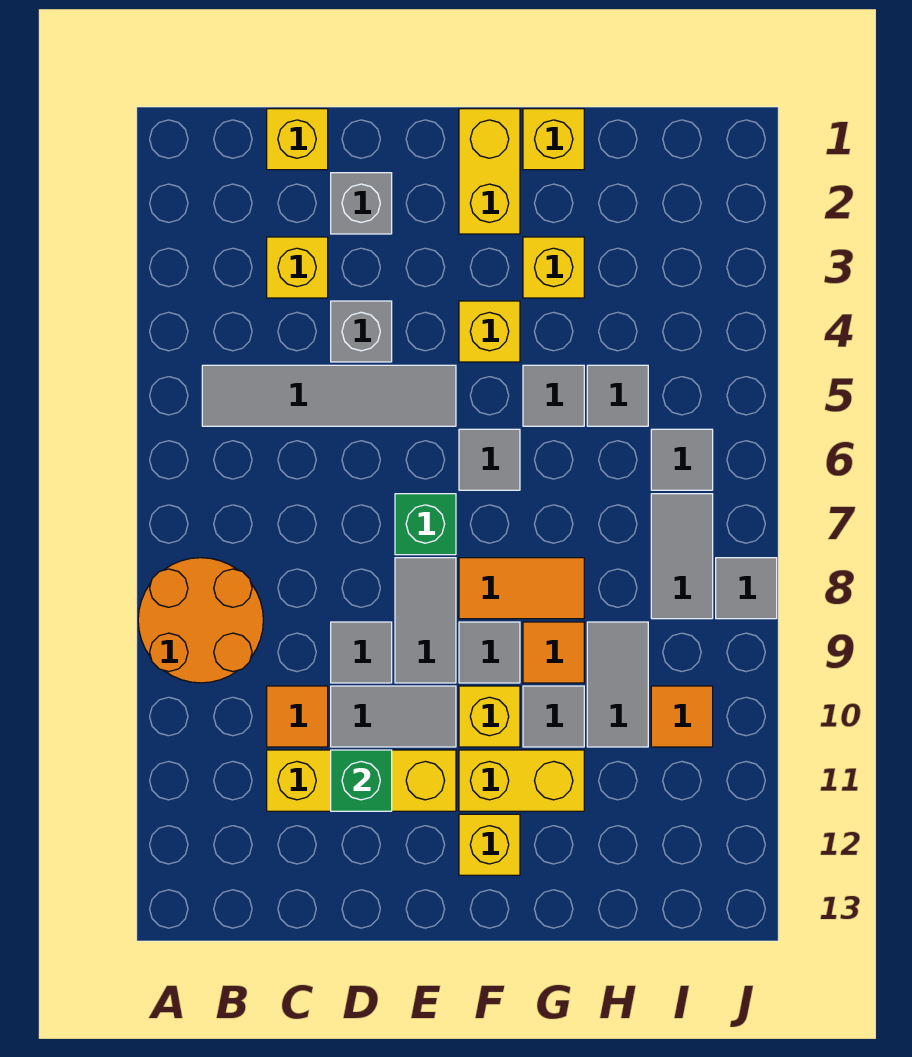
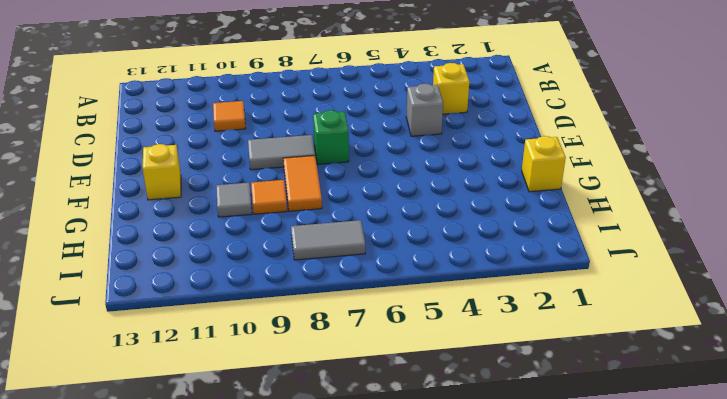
none -> orange 2x2 round brick [138,558,263,683]
none -> grey 1x4 tile [202,365,456,426]
none -> yellow 1x1 brick [267,109,328,170]
none -> yellow 1x3 brick [267,750,456,811]

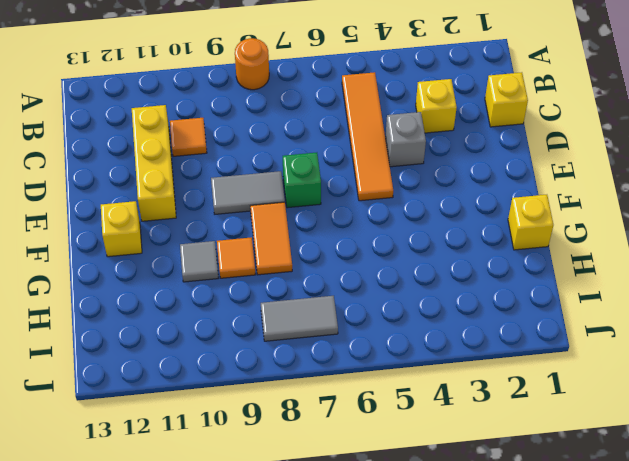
orange 1x1 round brick [235,38,269,90] -> orange 2x2 round brick [138,558,263,683]
orange 1x4 tile [342,72,393,201] -> grey 1x4 tile [202,365,456,426]
none -> grey 1x1 brick [331,173,392,234]
none -> grey 1x1 tile [331,622,392,683]
none -> grey 1x2 tile [331,686,456,747]
none -> yellow 1x2 brick [459,109,520,234]

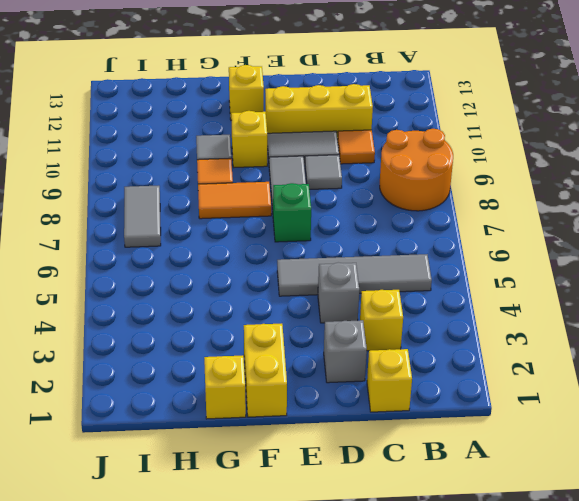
none -> yellow 1x1 brick [459,301,520,362]
none -> grey 1x1 tile [459,429,520,490]
none -> grey 1x1 tile [459,622,520,683]
none -> yellow 1x2 brick [459,750,584,811]

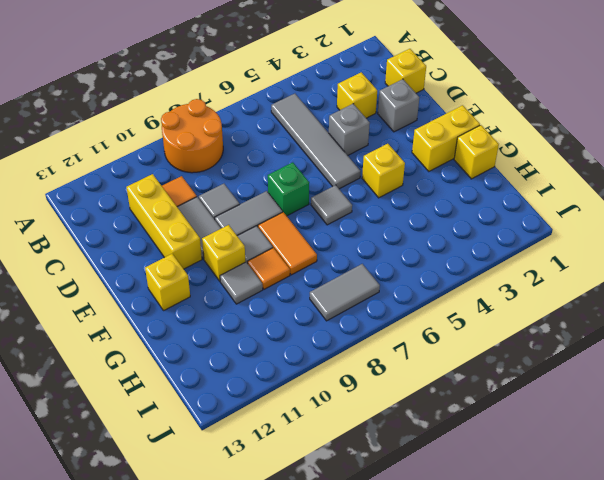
none -> yellow 1x2 brick [459,750,584,811]
none -> yellow 1x1 brick [523,237,584,298]
none -> grey 1x1 tile [523,365,584,426]
none -> grey 1x1 tile [587,365,648,426]

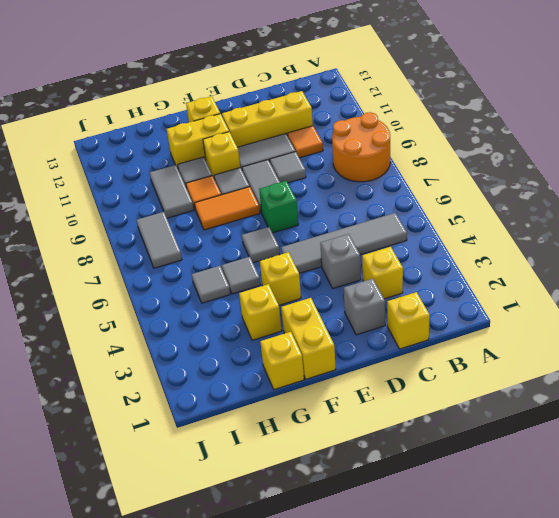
none -> grey 1x1 tile [651,429,713,490]
none -> orange 1x1 tile [651,686,713,747]
none -> grey 1x1 tile [716,558,777,619]
none -> green 1x1 brick [331,750,392,811]

